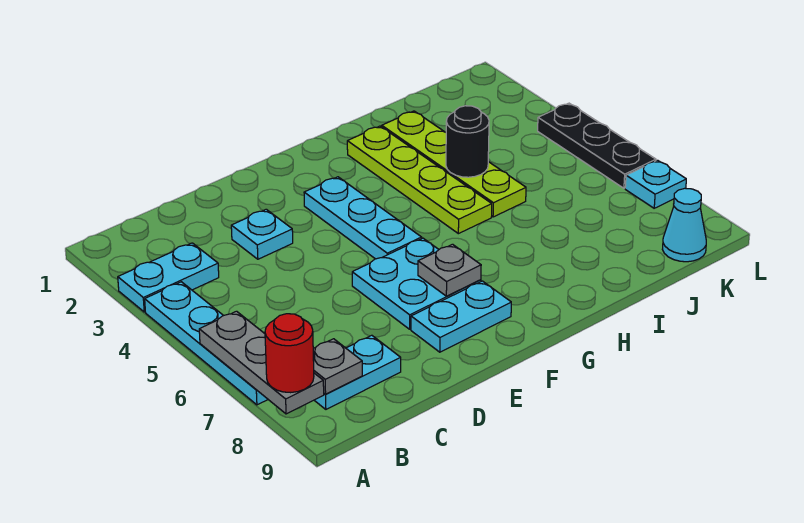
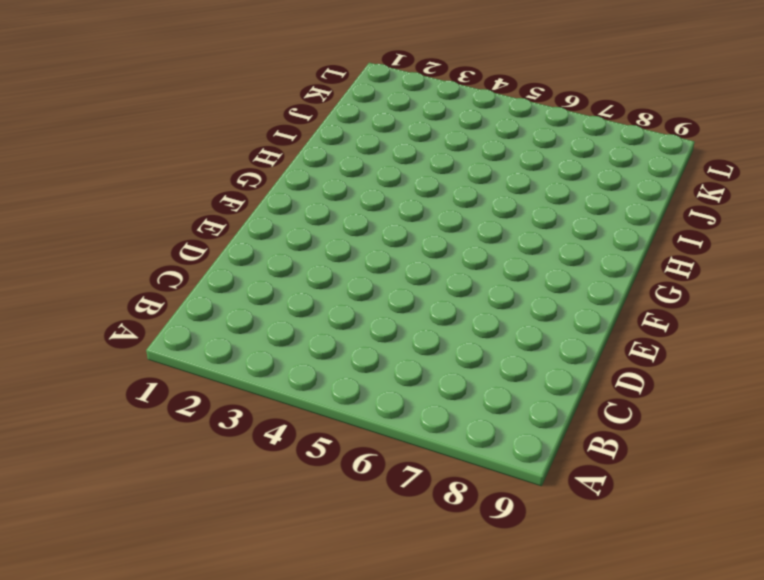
none -> cyan 1x2 plate [118,243,219,312]
none -> cyan 1x4 plate [145,282,268,405]
none -> cyan 1x2 plate [314,335,401,409]

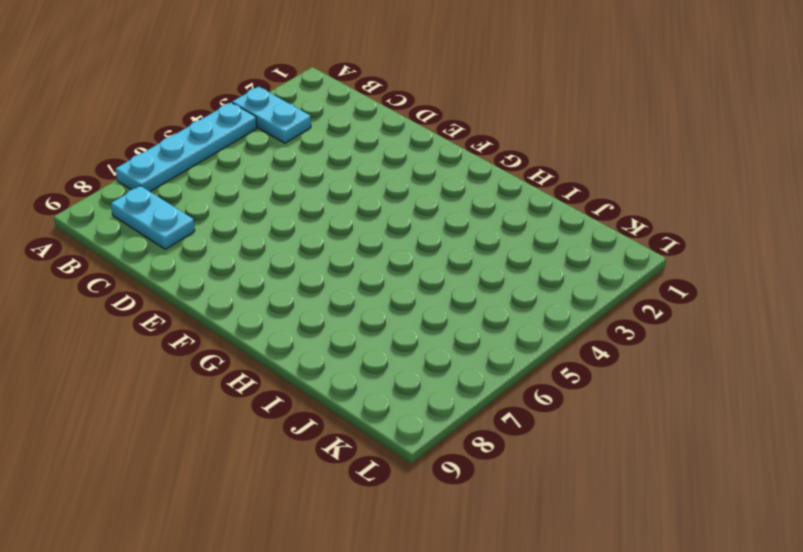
none -> cyan 1x1 plate [231,209,293,259]
none -> cyan 2x2 plate [352,238,481,329]
none -> cyan 1x2 plate [411,281,511,352]

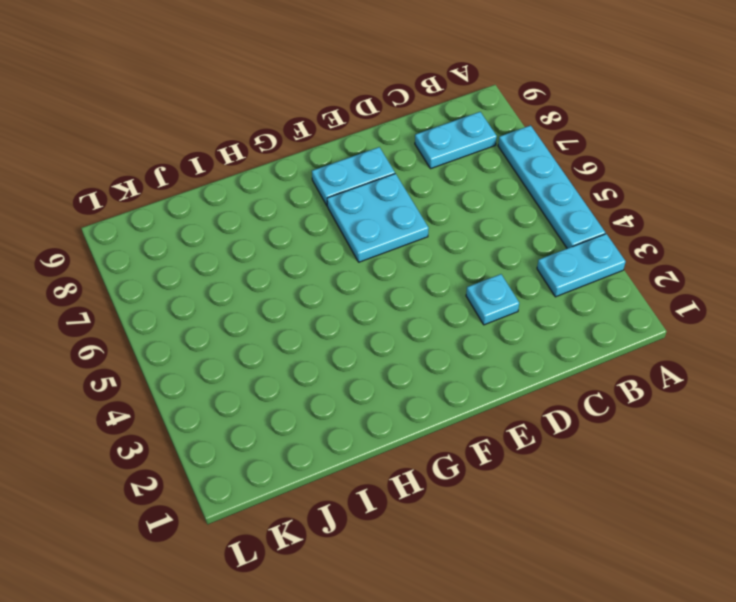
none -> cyan 1x3 plate [304,177,422,259]
none -> lime 1x4 plate [347,126,492,234]
none -> lime 1x4 plate [382,111,526,217]

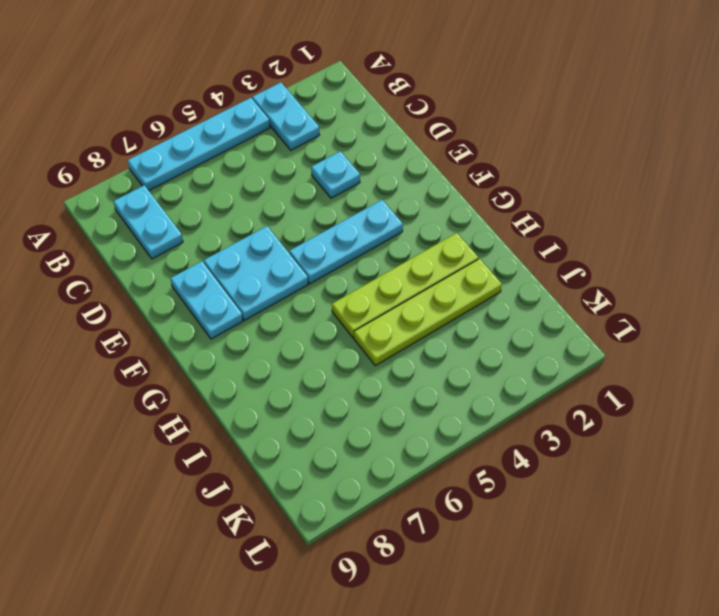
none -> cyan 1x1 cone [662,188,706,262]
none -> black 1x3 plate [538,103,656,188]
none -> cyan 1x1 plate [625,160,686,208]

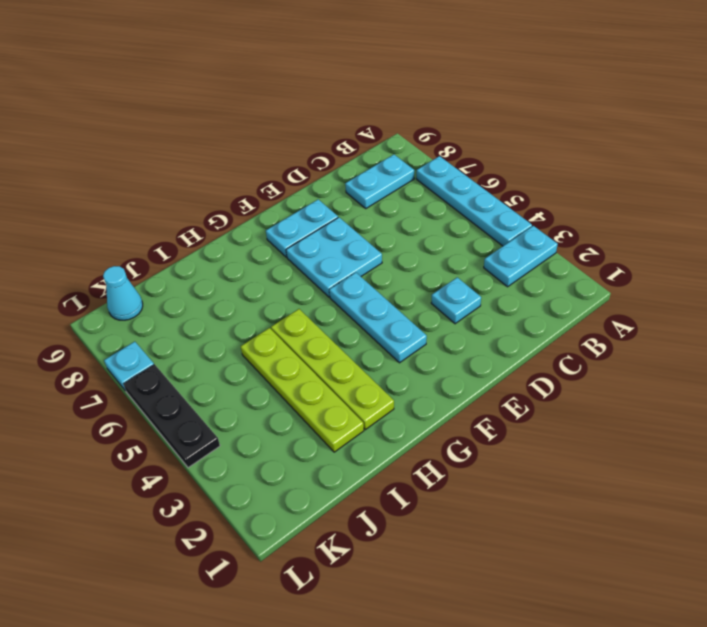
none -> grey 1x3 plate [199,311,324,414]
none -> grey 1x1 plate [313,339,362,394]
none -> grey 1x1 plate [418,244,481,296]

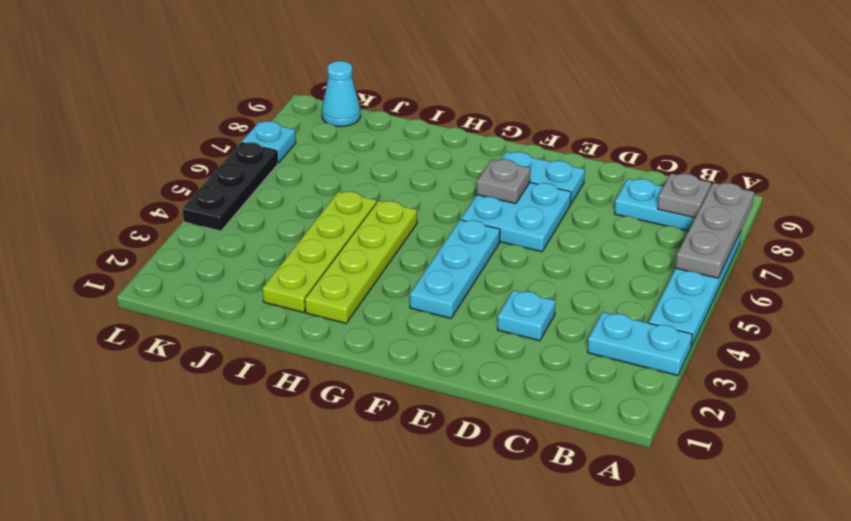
none -> black 1x1 round brick [446,106,489,177]
none -> red 1x1 round brick [265,314,314,393]

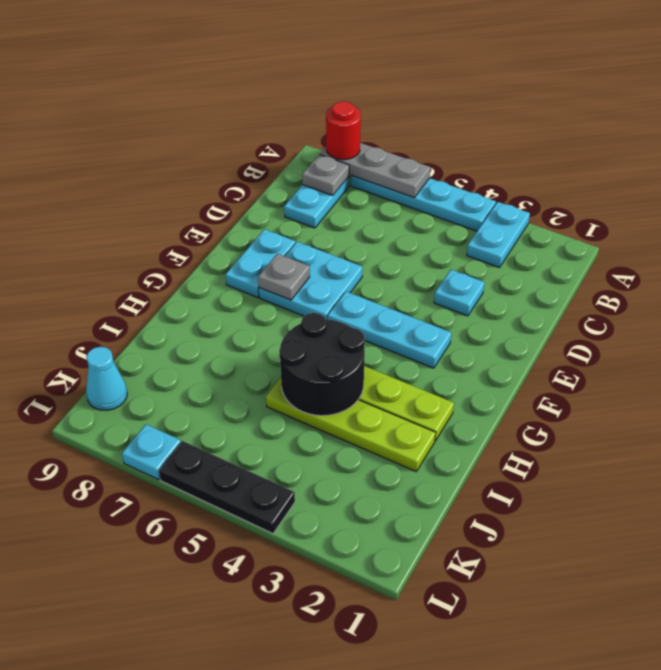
black 2x2 round brick [279,313,365,416] -> black 1x1 round brick [446,106,489,177]

